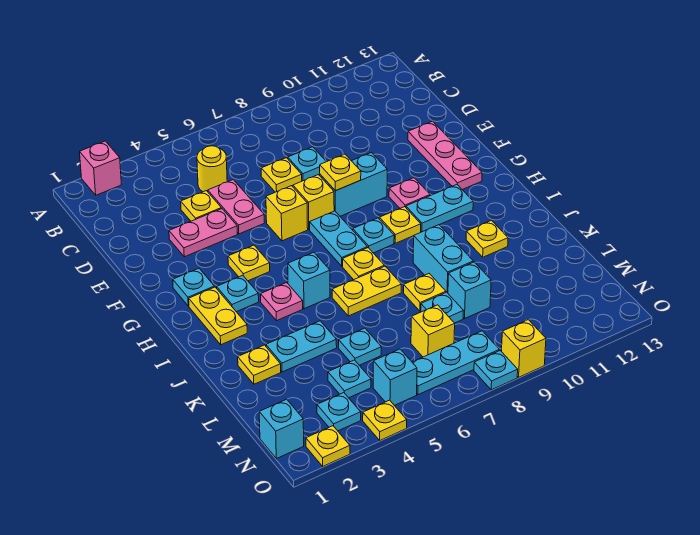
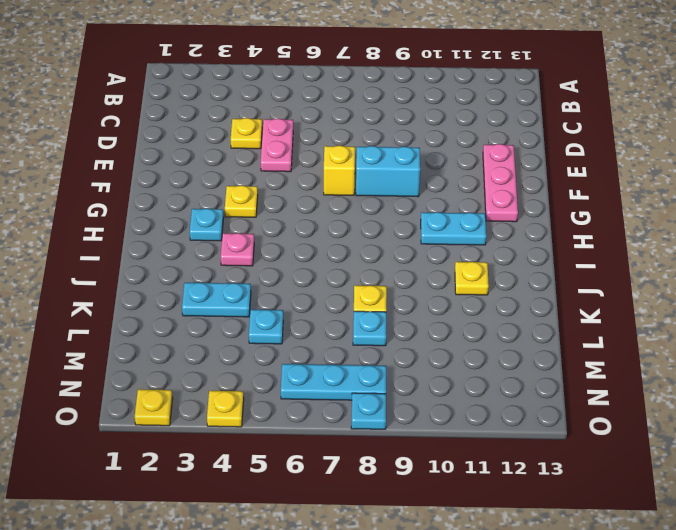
none -> pink 1x1 brick [80,141,121,195]
none -> yellow 1x1 round brick [197,146,227,192]
none -> yellow 1x1 plate [261,158,302,192]
none -> cyan 1x1 plate [288,147,326,181]

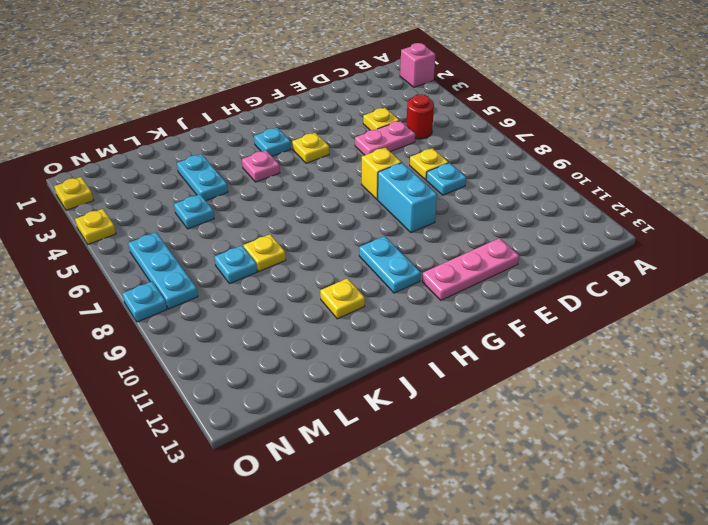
red 1x1 round brick [406,94,434,139] -> yellow 1x1 round brick [197,146,227,192]
none -> pink 1x2 plate [169,209,237,257]
none -> yellow 1x1 brick [266,186,308,241]
none -> cyan 1x1 plate [173,268,214,306]
none -> cyan 1x2 plate [310,211,367,266]

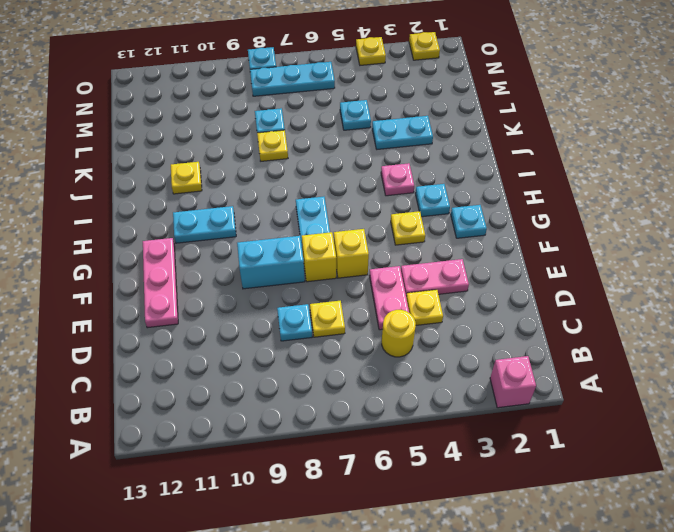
none -> pink 1x1 plate [389,178,430,208]
none -> yellow 1x2 plate [189,287,247,345]
none -> cyan 1x1 plate [353,218,394,253]
none -> yellow 1x1 plate [379,207,421,243]

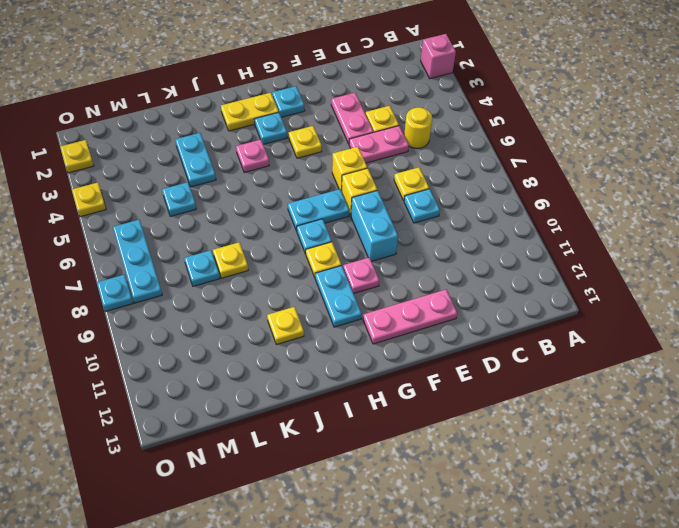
none -> cyan 1x1 brick [288,252,330,309]
none -> yellow 1x1 plate [343,248,384,280]
none -> yellow 1x2 plate [332,266,402,316]
none -> cyan 1x2 brick [413,225,473,293]

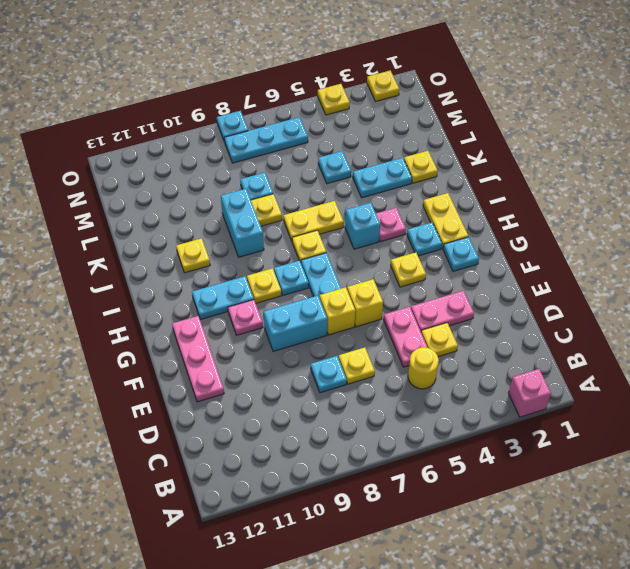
none -> cyan 1x1 brick [448,262,491,318]
none -> cyan 1x1 plate [328,360,371,398]
none -> yellow 1x1 brick [411,305,455,357]
none -> cyan 1x1 brick [259,399,304,459]

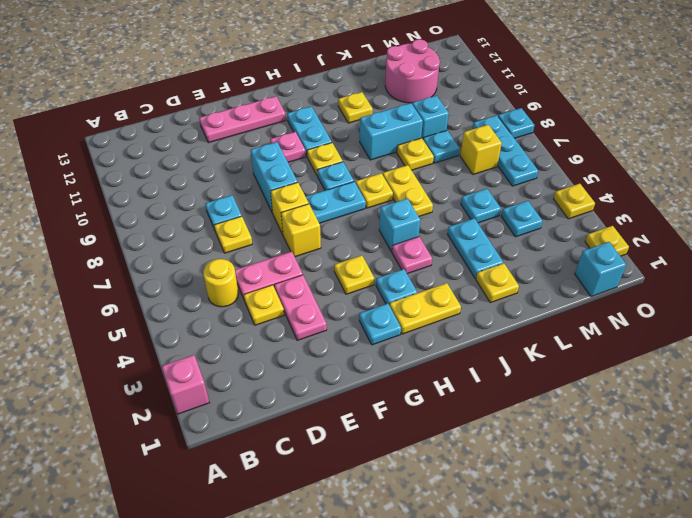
pink 2x2 round brick [385,39,440,103] -> none
none -> cyan 1x1 plate [317,393,361,431]
none -> cyan 1x1 brick [373,349,417,405]
none -> yellow 1x1 brick [502,320,546,377]
none -> yellow 1x1 plate [320,154,361,191]

